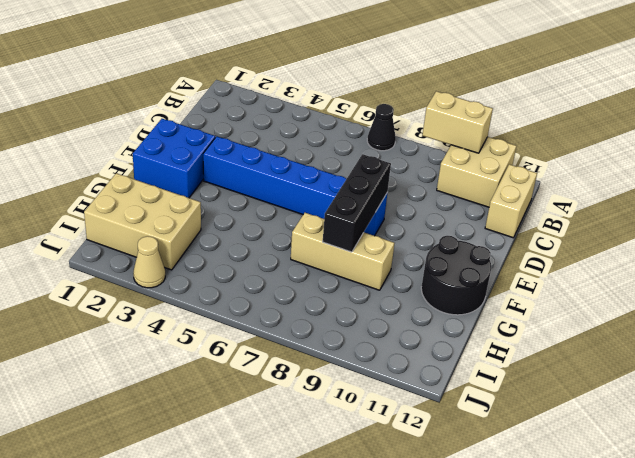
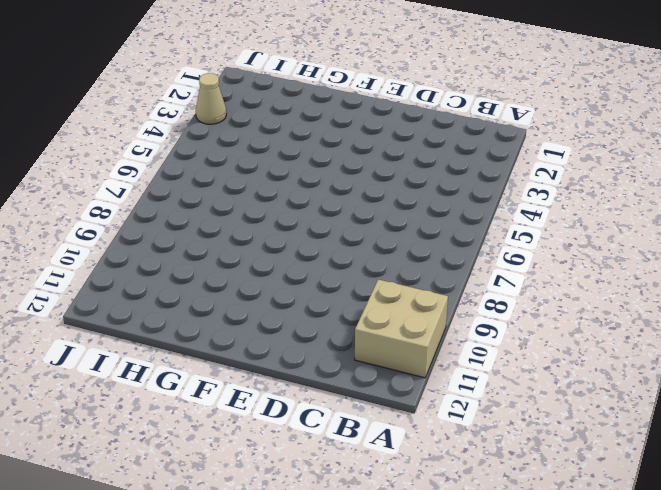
none -> black 1x1 cone [367,104,396,151]
none -> tan 1x2 brick [485,164,537,238]

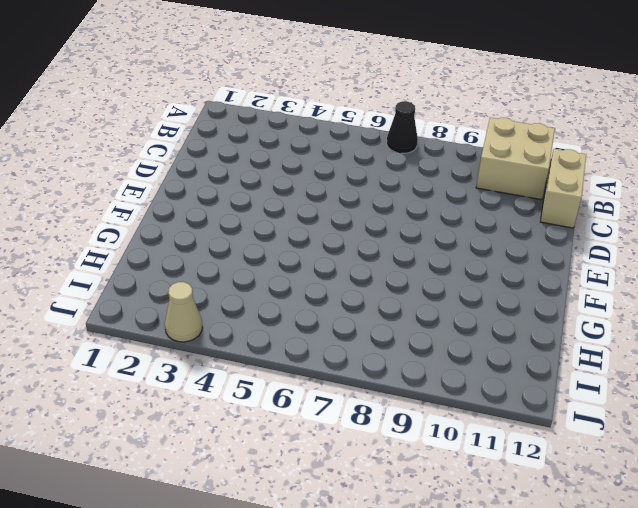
none -> blue 2x2 brick [133,119,215,198]
none -> blue 1x6 brick [203,136,387,236]

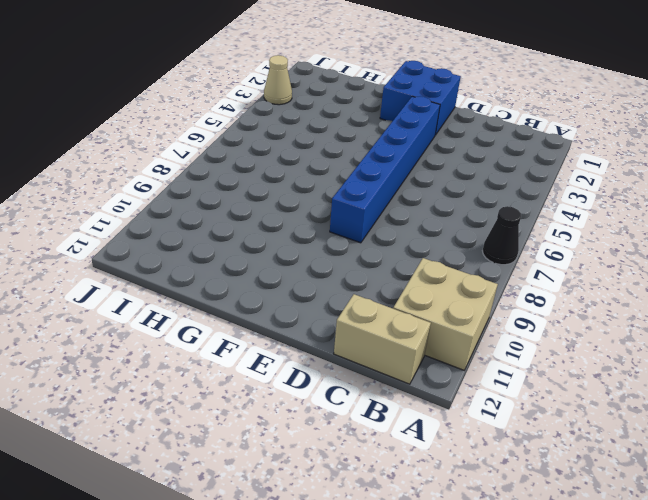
none -> black 2x2 round brick [421,236,491,315]
none -> tan 1x3 brick [291,213,394,290]

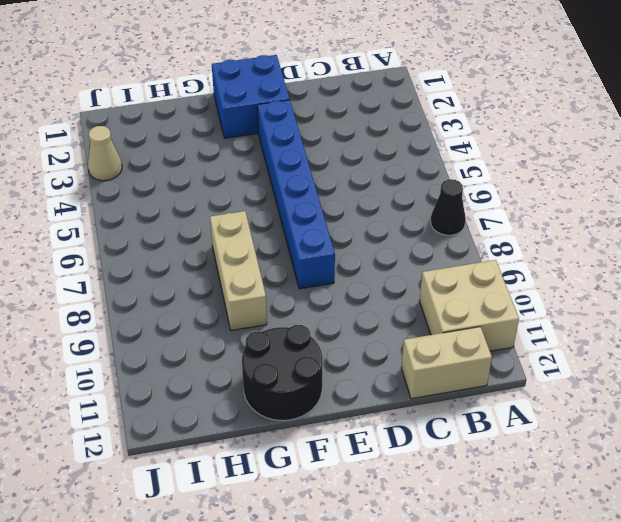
none -> tan 2x3 brick [84,173,201,270]
none -> tan 1x2 brick [422,91,493,153]

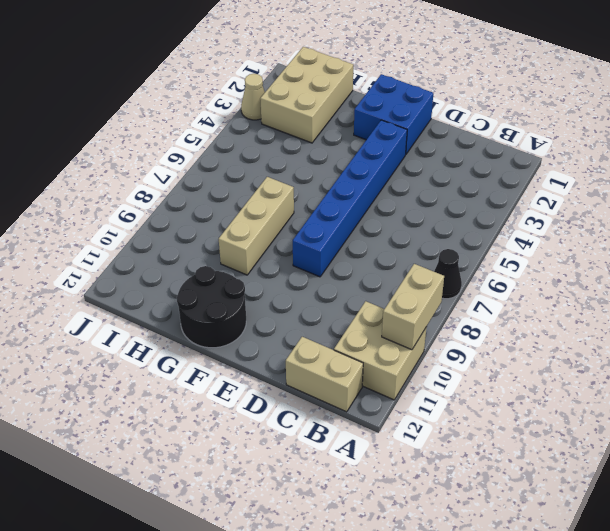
none -> black 1x3 brick [323,154,391,252]

